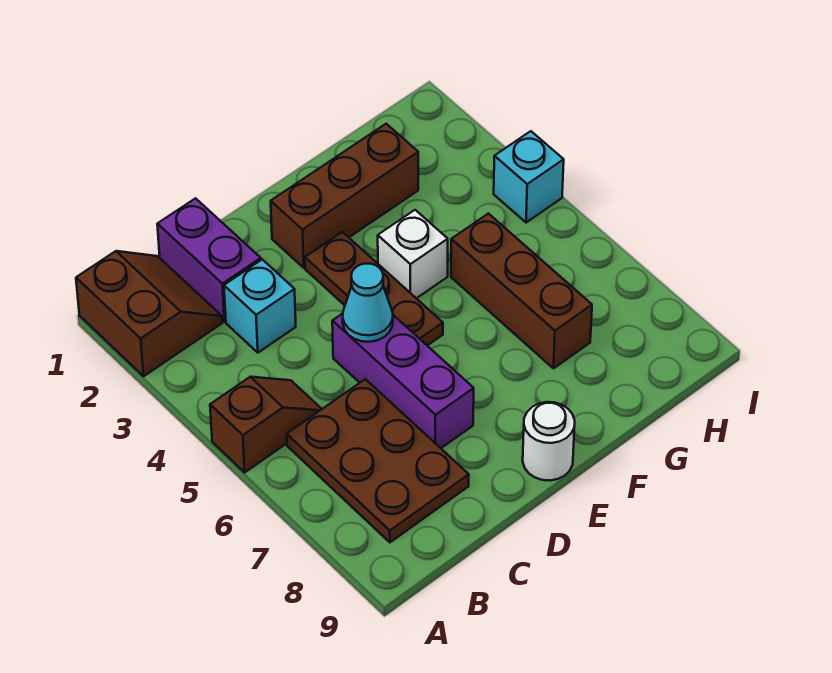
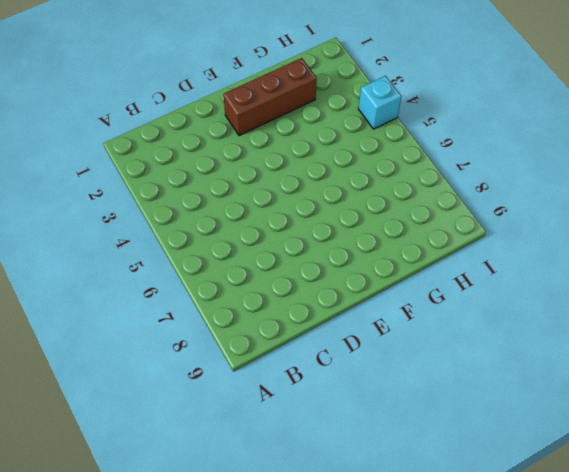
none -> brown 2x2 slope [76,251,222,376]
none -> brown 1x2 slope [210,377,322,472]
none -> brown 2x3 plate [287,379,469,542]

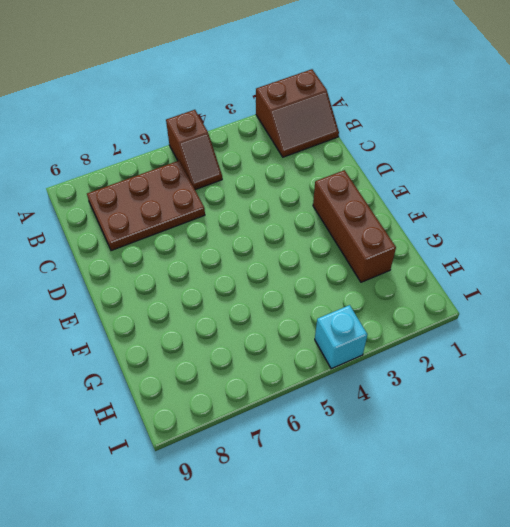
none -> purple 1x2 brick [157,198,261,322]
none -> cyan 1x1 brick [224,259,296,353]
none -> purple 1x3 brick [332,313,474,448]

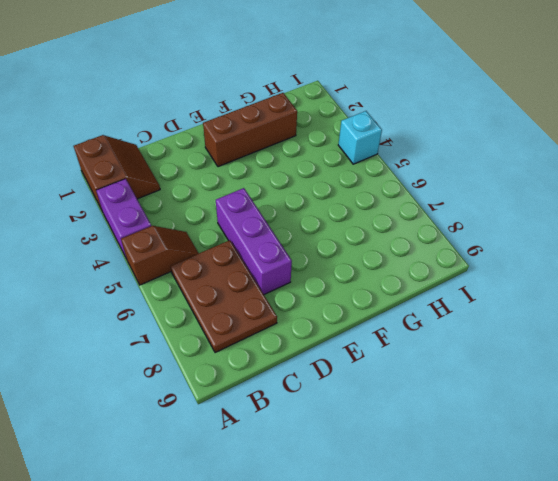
purple 1x2 brick [96,179,151,257] -> purple 1x2 brick moved to [157,198,261,322]
none -> cyan 1x1 brick [224,259,296,353]
none -> brown 1x3 plate [305,232,443,346]
none -> white 1x1 round brick [523,402,575,481]

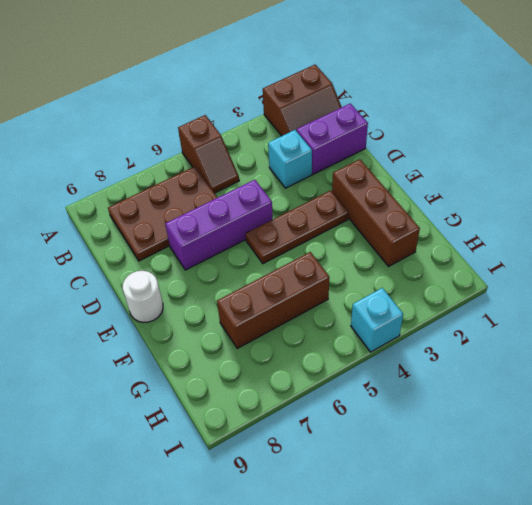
none -> white 1x1 brick [378,210,448,298]
none -> cyan 1x1 cone [343,264,393,342]

